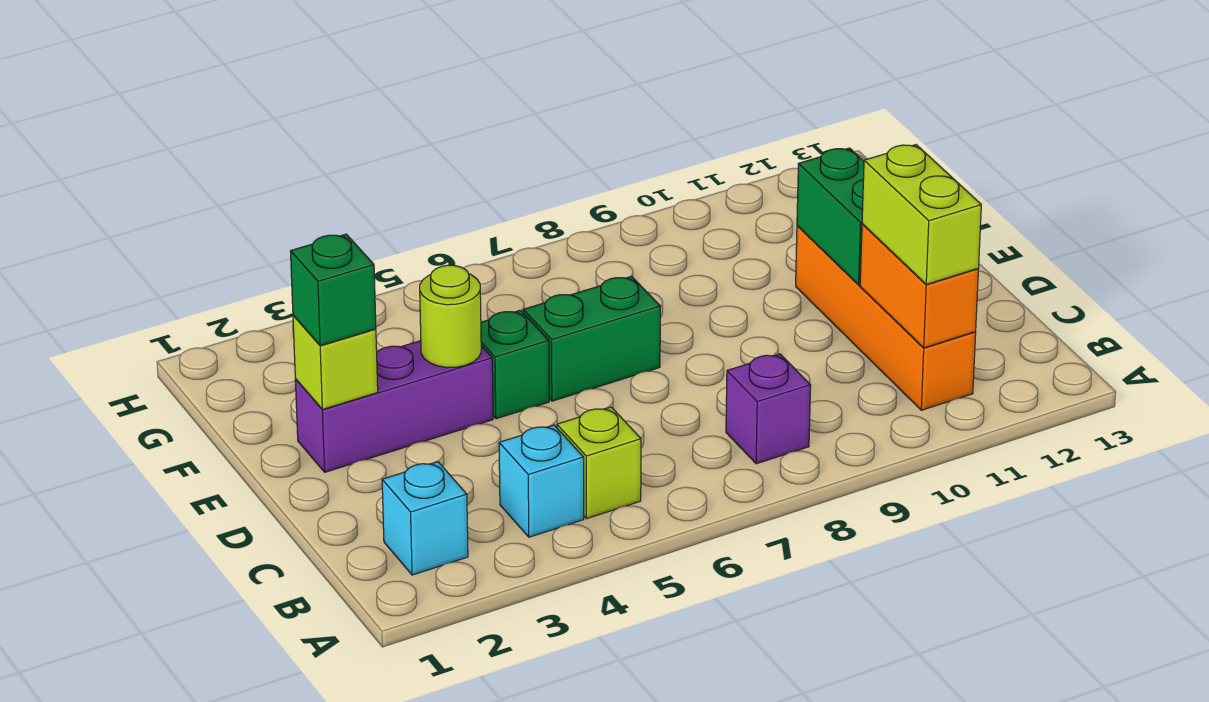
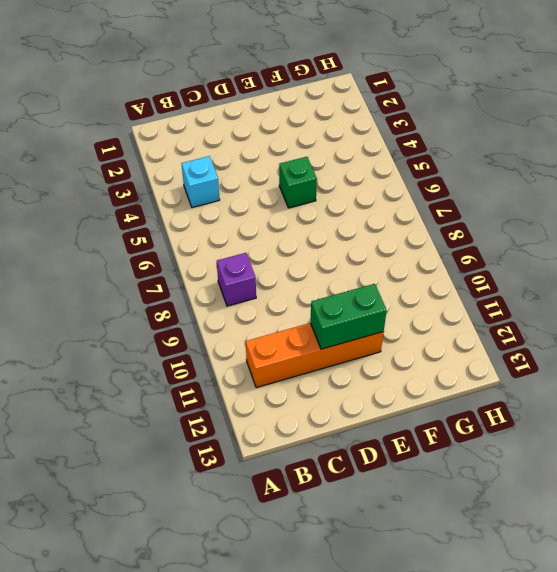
none -> cyan 1x1 brick [382,462,468,575]
none -> lime 1x1 brick [557,407,641,519]
none -> purple 1x3 brick [295,341,493,472]

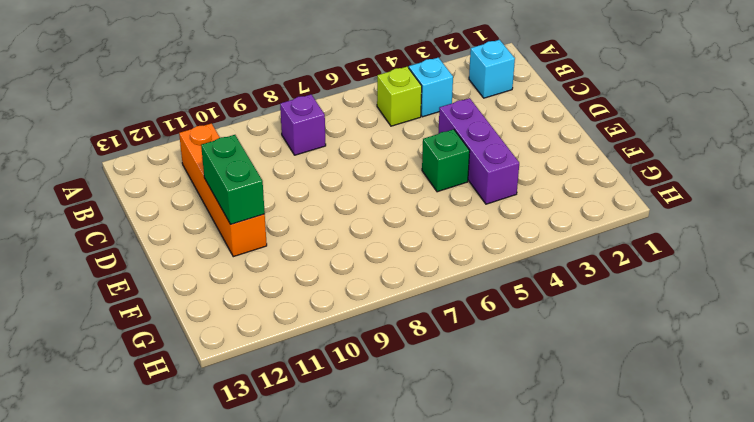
purple 1x3 brick [438,98,519,204] -> purple 1x3 brick turned to [295,341,493,472]
none -> green 1x2 brick [523,276,660,401]
none -> orange 1x2 brick [860,224,978,348]
none -> lime 1x1 brick [293,315,378,409]

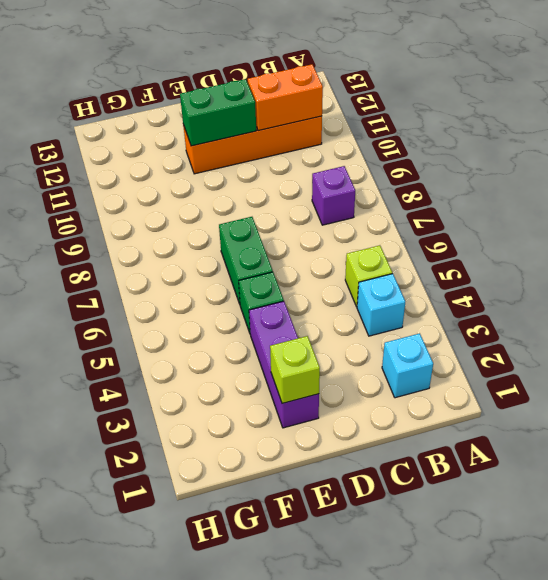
none -> lime 1x1 round brick [420,265,481,368]
none -> lime 1x2 brick [862,145,981,284]
none -> green 1x1 brick [291,234,376,346]

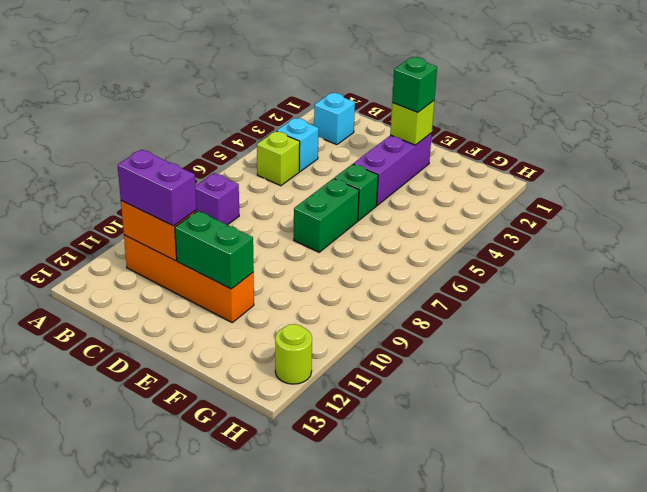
purple 1x2 brick [118,150,197,226] -> lime 1x2 brick [862,145,981,284]
lime 1x1 round brick [275,324,312,384] -> lime 1x1 round brick moved to [420,265,481,368]

